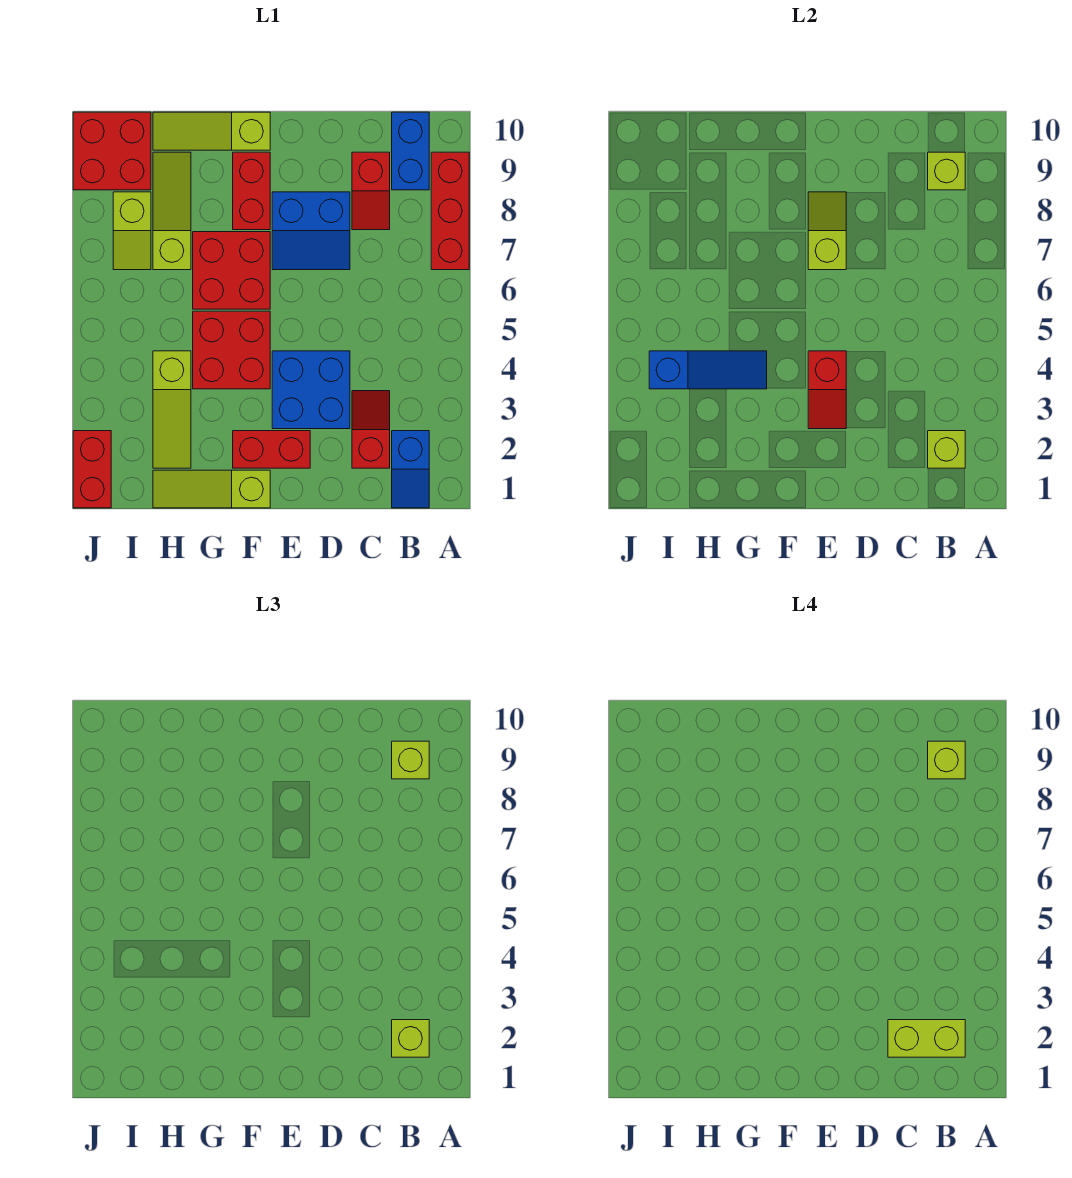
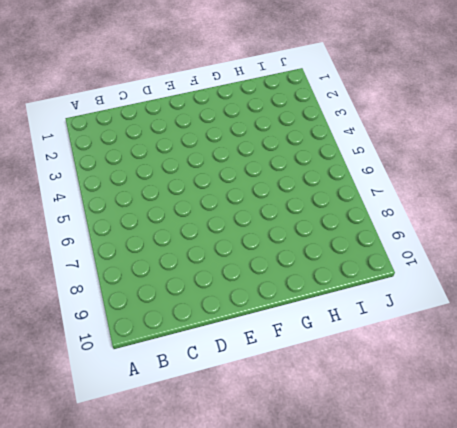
none -> red 1x3 brick [431,152,469,270]
none -> blue 1x2 slope [392,431,429,508]
none -> blue 1x2 brick [392,112,429,190]

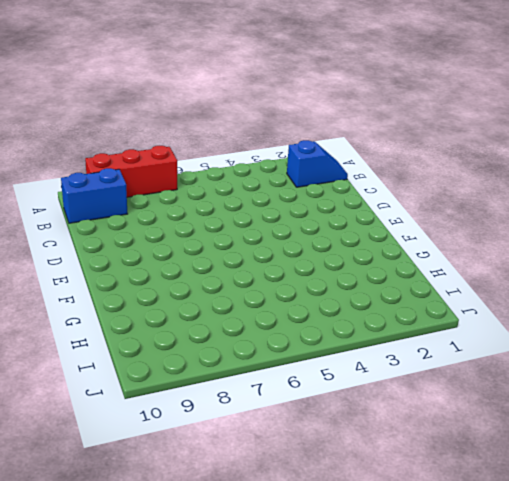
none -> red 1x2 slope [352,391,390,468]
none -> red 1x2 slope [352,152,390,230]
none -> blue 2x2 brick [272,351,350,429]

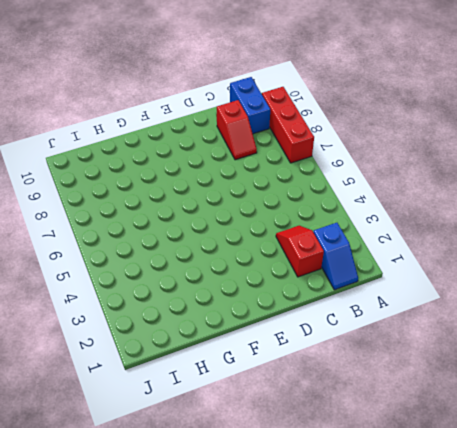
none -> blue 2x2 brick [272,351,350,429]
none -> blue 2x2 slope [272,192,350,270]
none -> red 1x2 brick [233,431,310,468]

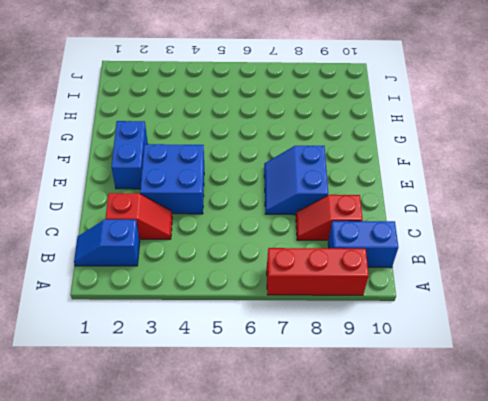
blue 1x2 brick [111,121,148,189] -> red 1x2 brick [233,431,310,468]
none -> lime 1x3 slope [153,470,270,508]
none -> red 2x2 brick [193,311,270,389]
none -> red 2x2 brick [193,232,270,309]

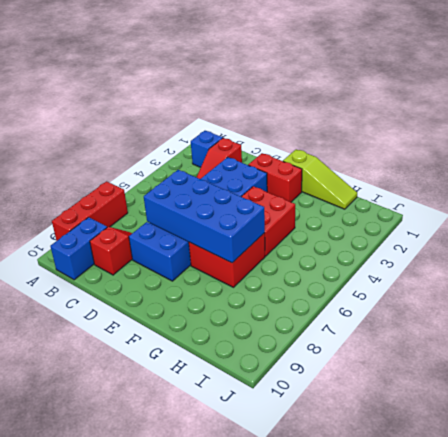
blue 2x4 brick [144,170,265,263] -> lime 1x2 slope [808,192,846,270]
none -> red 1x2 brick [233,152,270,230]
none -> lime 1x3 slope [153,112,270,150]
none -> lime 1x3 slope [153,351,191,468]

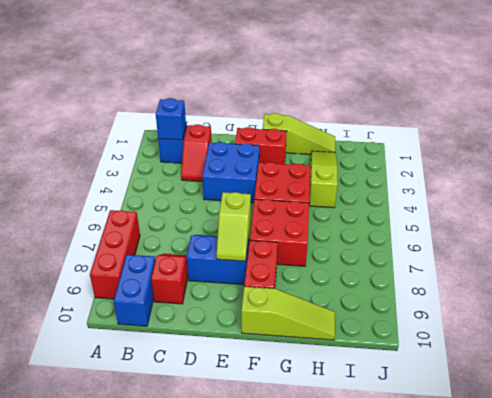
blue 1x1 brick [156,98,186,140] -> lime 1x1 brick [928,431,965,468]
none -> lime 1x3 slope [153,152,191,270]
none -> lime 1x2 slope [113,192,151,270]
none -> red 2x2 brick [73,112,151,190]

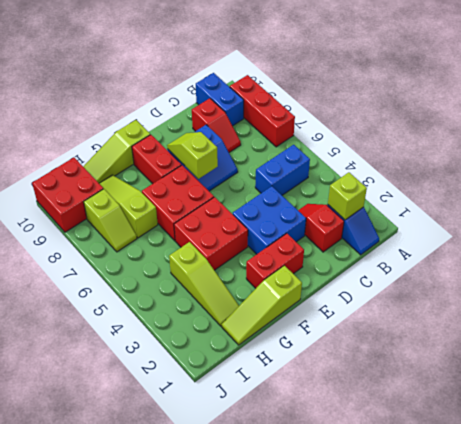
blue 1x2 brick [255,145,310,195] -> none
none -> red 1x2 brick [73,431,111,508]
none -> lime 1x1 brick [928,152,965,190]
none -> red 1x2 slope [808,351,846,429]

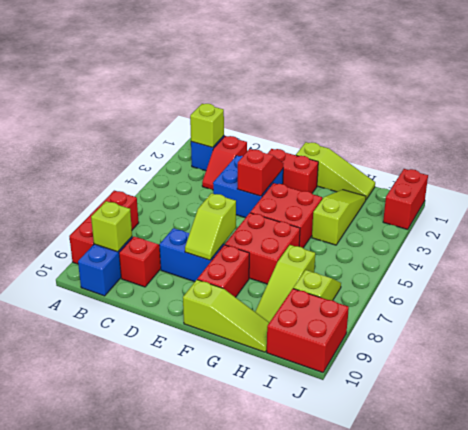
none -> blue 1x3 slope [649,351,767,389]
none -> lime 1x1 brick [392,1020,429,1057]
none -> lime 1x1 brick [392,741,429,779]

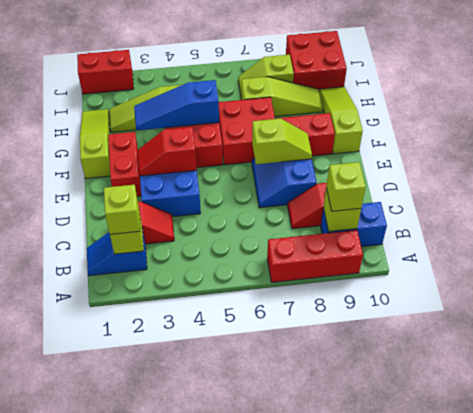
blue 1x3 slope [134,80,219,130] -> blue 1x3 slope turned to [649,351,767,389]
none -> lime 1x2 brick [888,1020,965,1057]
none -> lime 1x1 brick [928,741,965,779]

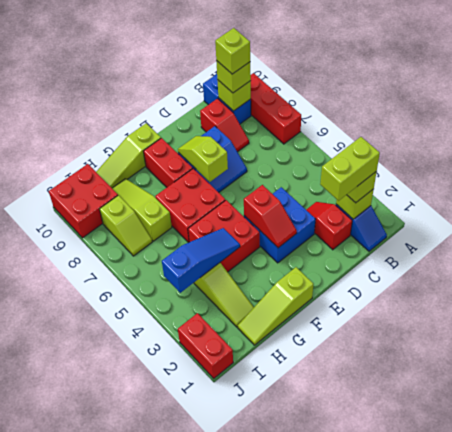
none -> red 1x2 brick [233,431,310,468]

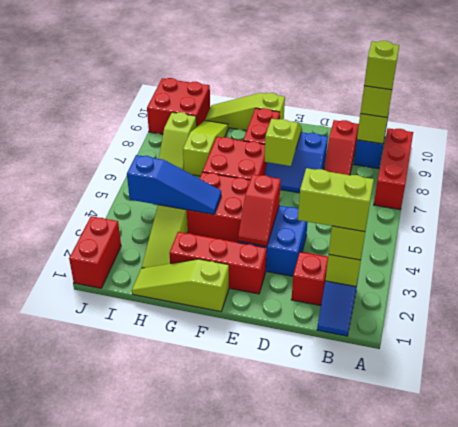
red 1x3 brick [169,232,267,294] -> red 1x2 brick [233,431,310,468]

